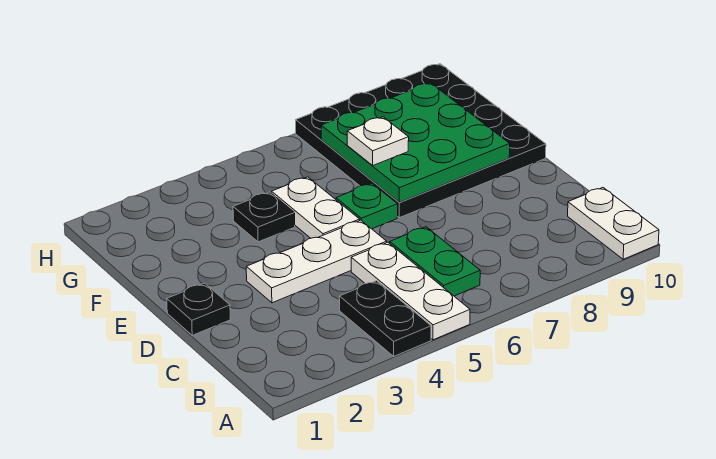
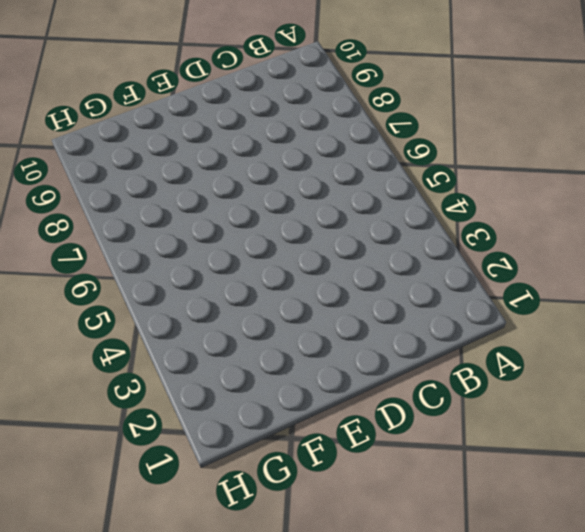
none -> black 1x2 plate [339,281,431,356]
none -> white 1x3 plate [351,242,470,340]
none -> white 1x2 plate [568,188,659,259]

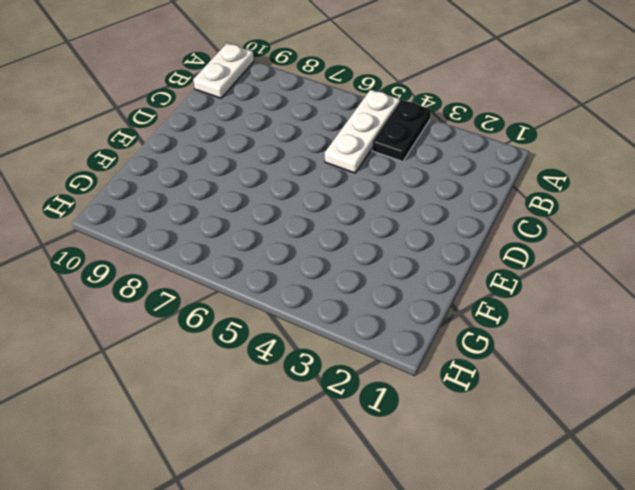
none -> green 1x2 plate [390,227,480,296]
none -> black 1x1 plate [167,283,230,335]
none -> white 1x3 plate [246,220,387,303]

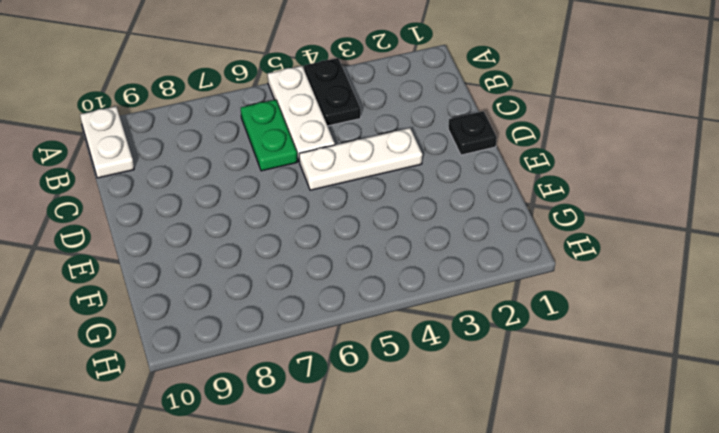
none -> white 1x2 plate [272,177,360,238]
none -> green 1x1 plate [336,183,398,229]
none -> black 4x4 plate [296,64,546,218]

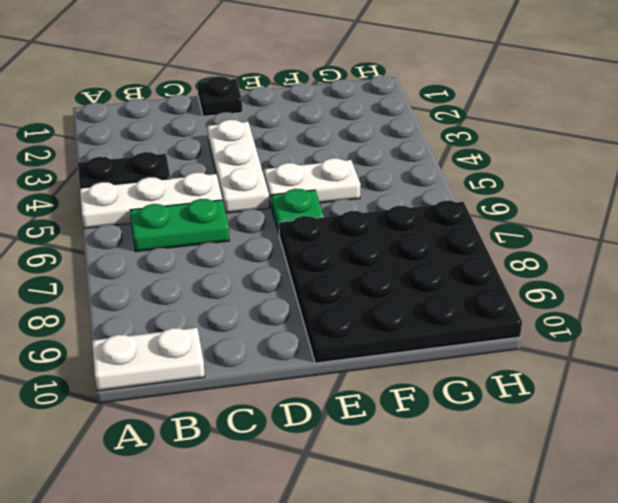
none -> black 1x1 plate [233,192,295,242]
none -> green 3x3 plate [321,83,510,202]
none -> white 1x1 plate [347,117,409,165]

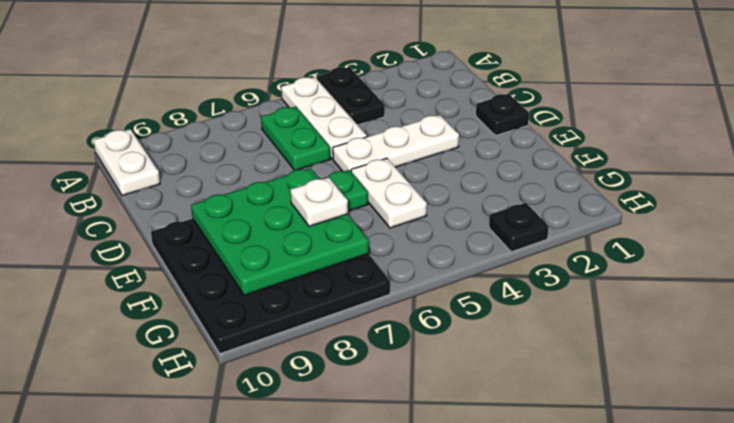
black 1x1 plate [489,203,549,252] -> black 1x1 plate moved to [233,192,295,242]

